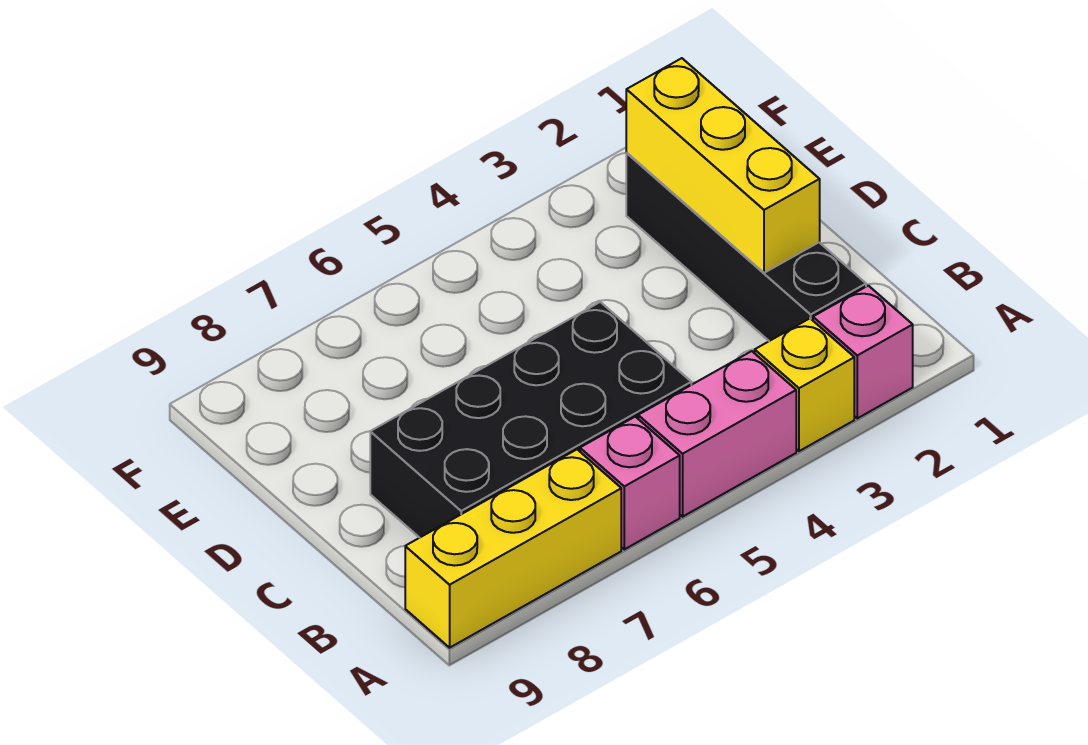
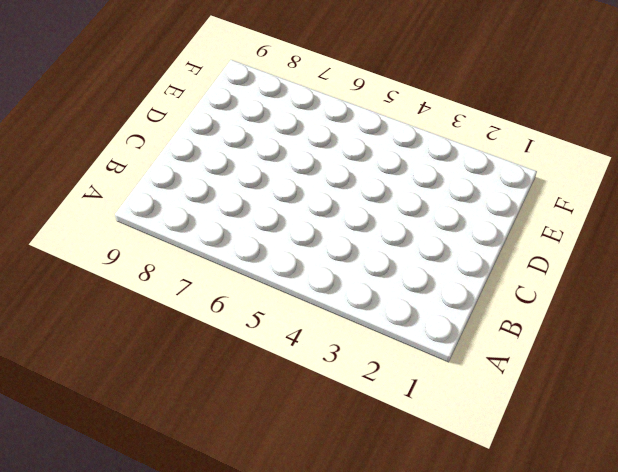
none -> pink 1x1 brick [813,286,913,418]
none -> yellow 1x1 brick [755,319,854,451]

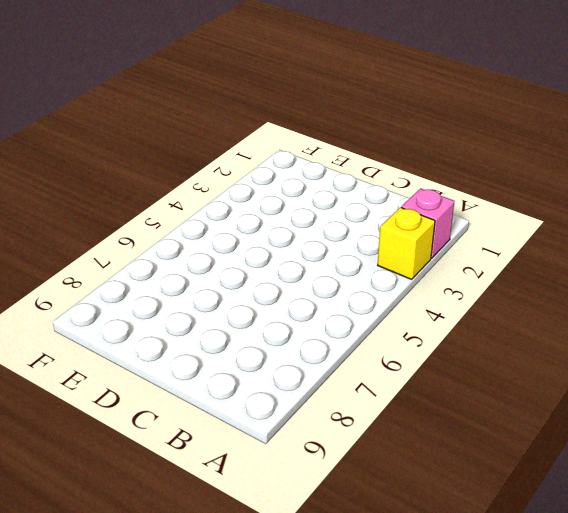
none -> pink 1x2 brick [638,351,796,517]
none -> pink 1x1 brick [580,417,680,549]

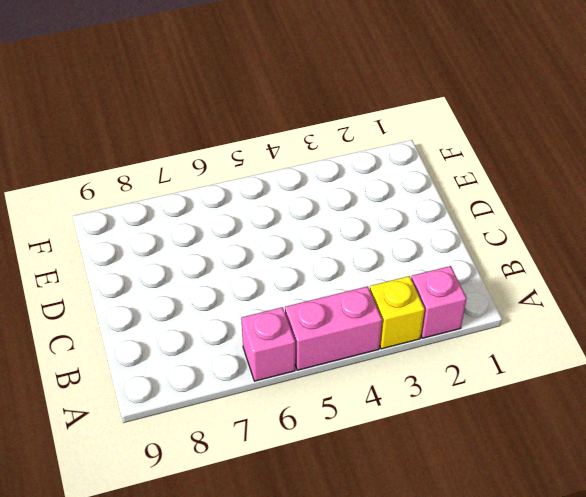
none -> yellow 1x3 brick [405,450,621,648]
none -> black 1x4 brick [626,153,866,341]

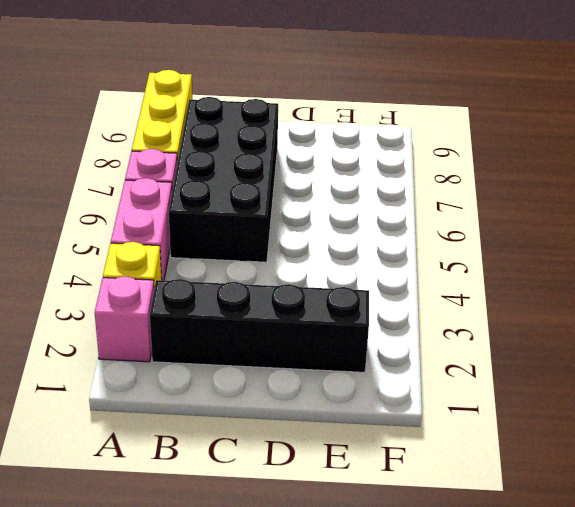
none -> yellow 1x3 brick [626,58,820,273]

